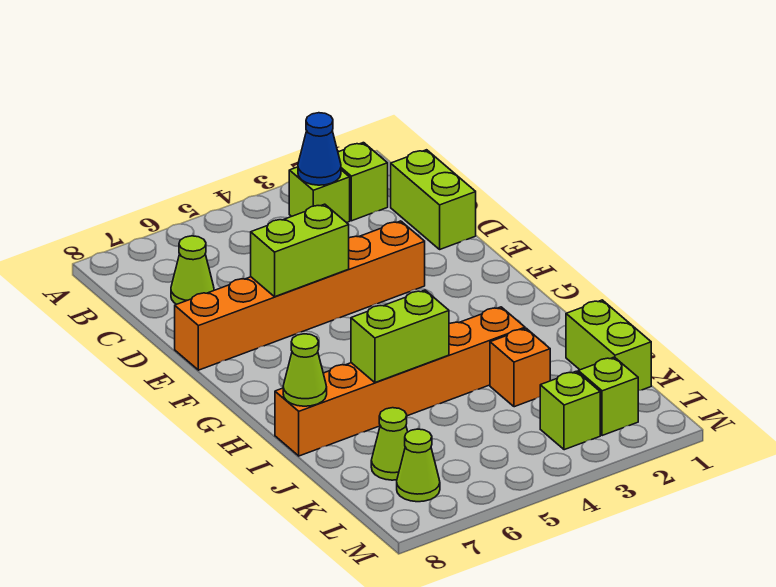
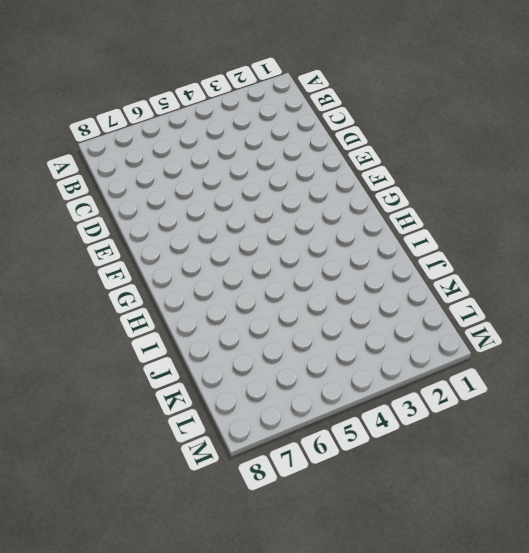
none -> lime 1x1 brick [338,143,388,221]
none -> lime 1x1 brick [289,167,350,223]
none -> lime 1x2 brick [391,150,476,249]

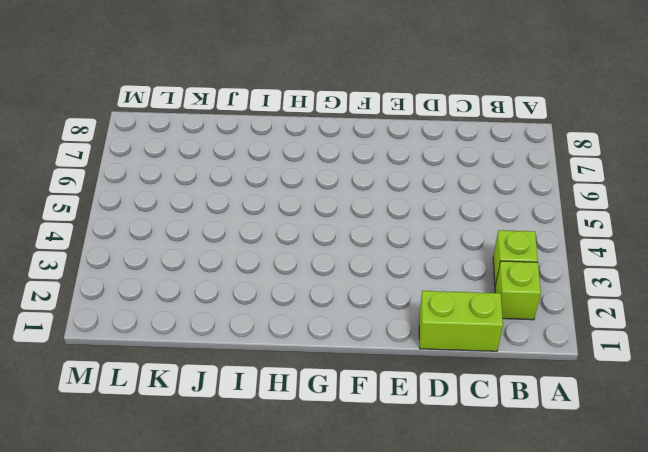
none -> lime 1x1 cone [171,236,214,304]
none -> orange 1x6 brick [175,221,425,370]
none -> orange 1x6 brick [275,307,525,456]

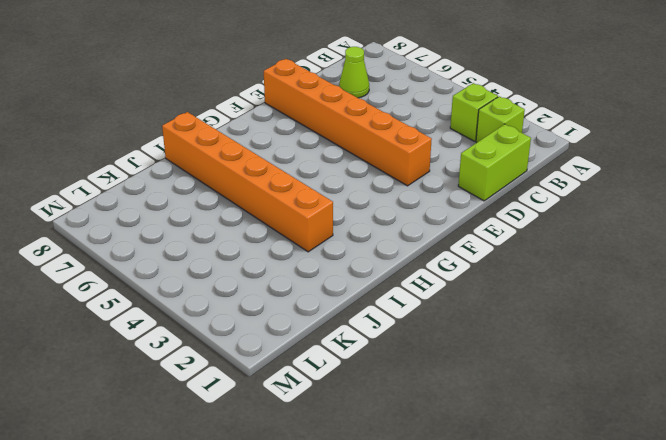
none -> lime 1x2 brick [566,300,651,391]
none -> orange 1x1 brick [490,328,550,407]
none -> lime 1x1 cone [371,408,408,480]

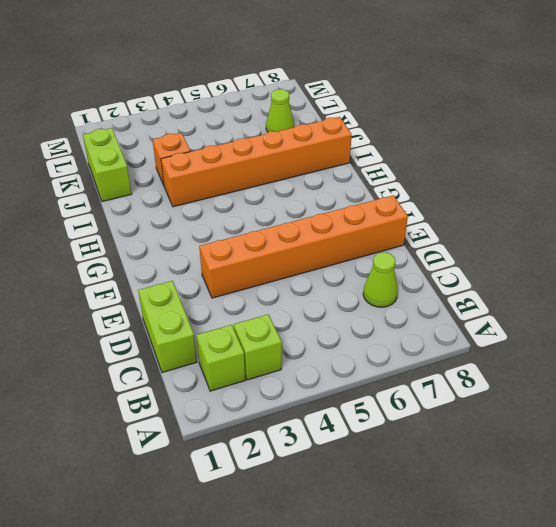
none -> lime 1x1 brick [578,357,638,436]
none -> lime 1x1 brick [540,371,600,450]
none -> lime 1x1 cone [397,429,440,502]

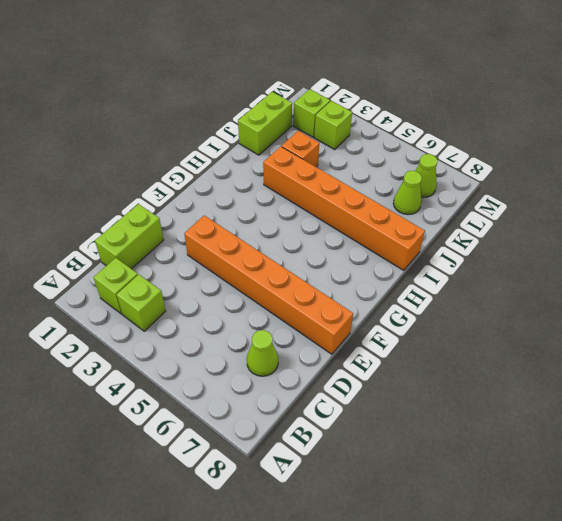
none -> blue 1x1 cone [298,113,341,185]
none -> lime 1x2 brick [251,204,349,297]
none -> lime 1x2 brick [351,290,449,383]

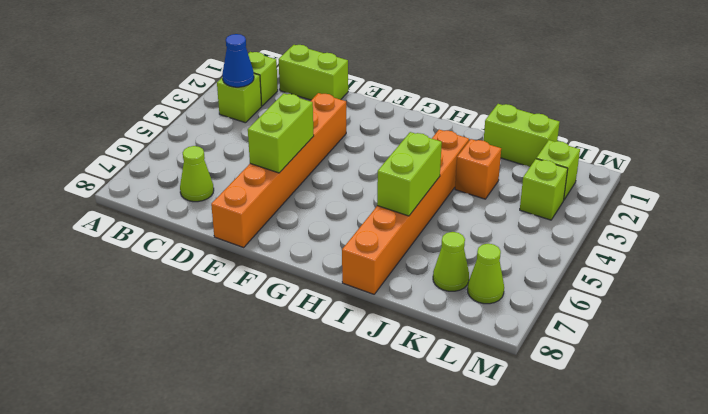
none -> lime 1x1 cone [283,334,327,406]

